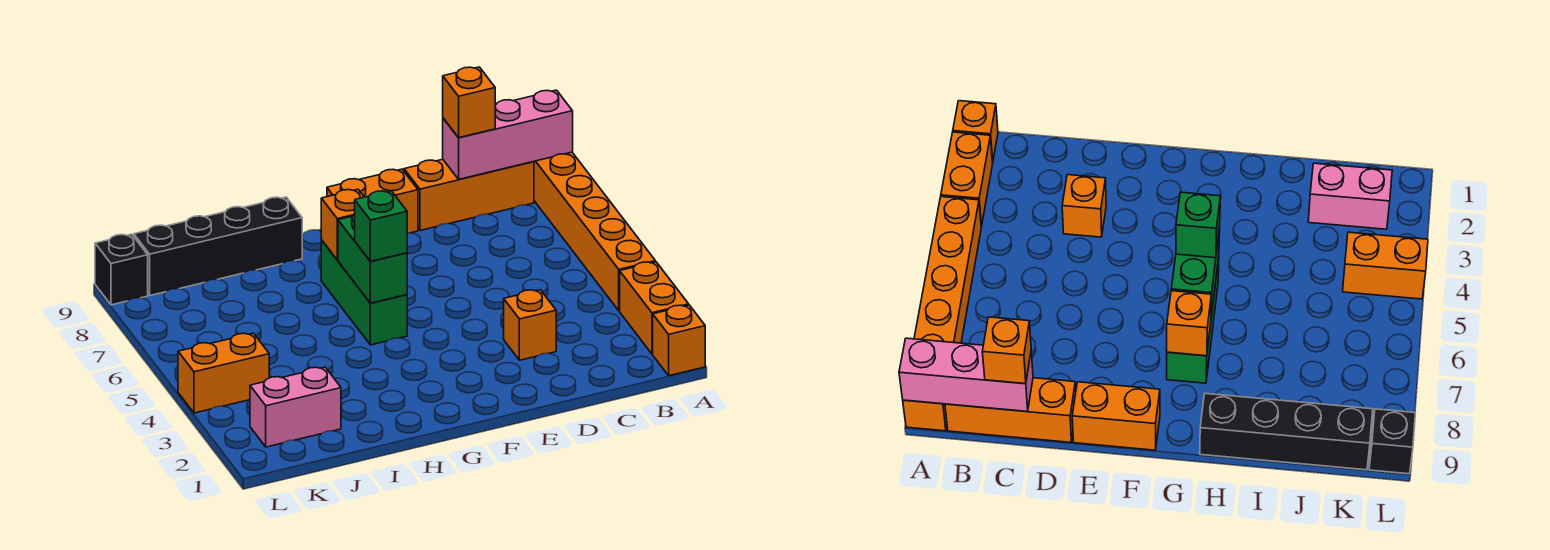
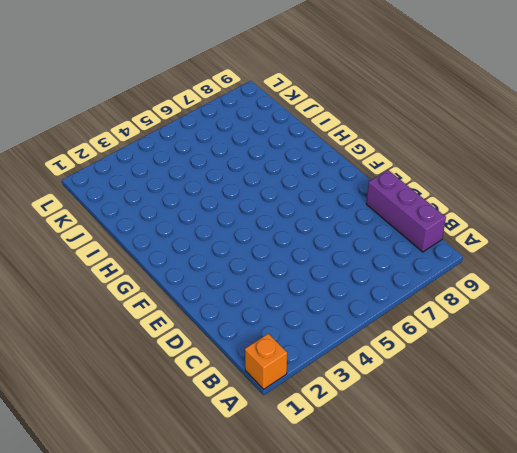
purple 1x3 brick [366,170,446,252] -> orange 1x3 brick [404,159,534,230]
none -> orange 1x2 brick [620,262,689,354]
none -> orange 1x6 brick [534,152,655,311]
none -> orange 1x1 brick [504,290,556,360]

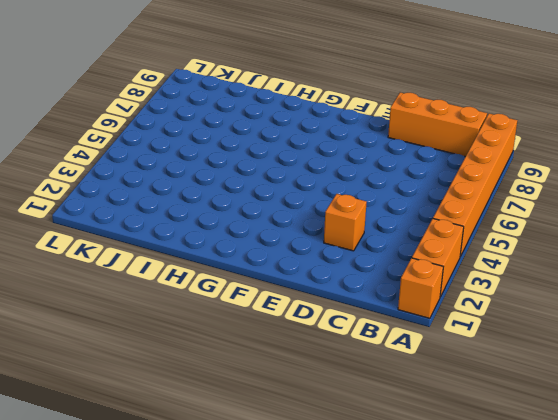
none -> orange 1x2 brick [327,169,418,233]
none -> green 1x3 brick [321,240,407,345]
none -> black 1x4 brick [134,197,302,295]

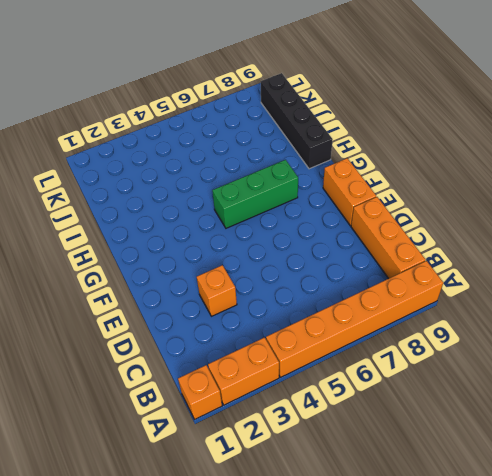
none -> pink 1x2 brick [250,367,341,447]
none -> orange 1x2 brick [178,333,269,413]
none -> black 1x1 brick [95,234,148,305]

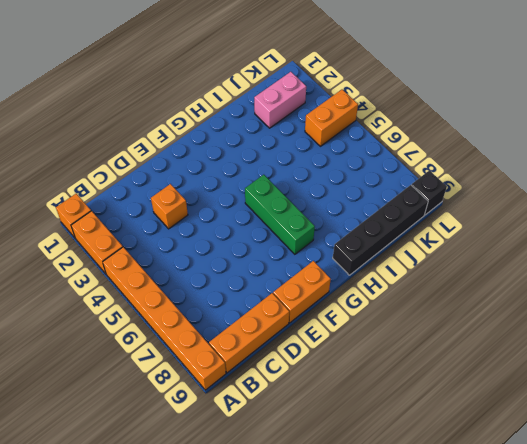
none -> pink 1x3 brick [443,90,573,179]
none -> green 1x2 brick [338,214,407,303]
none -> orange 1x1 brick [321,189,364,260]

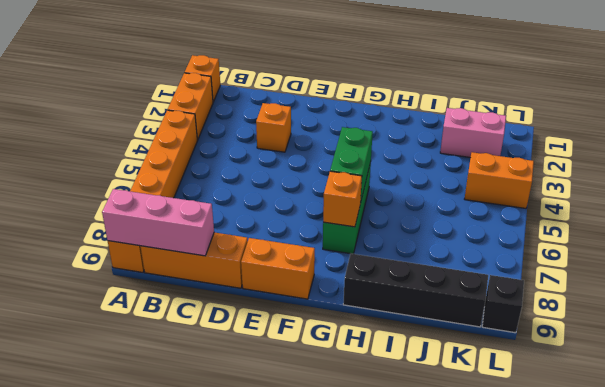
none -> orange 1x1 brick [443,67,495,138]
none -> green 1x1 brick [355,191,407,261]

